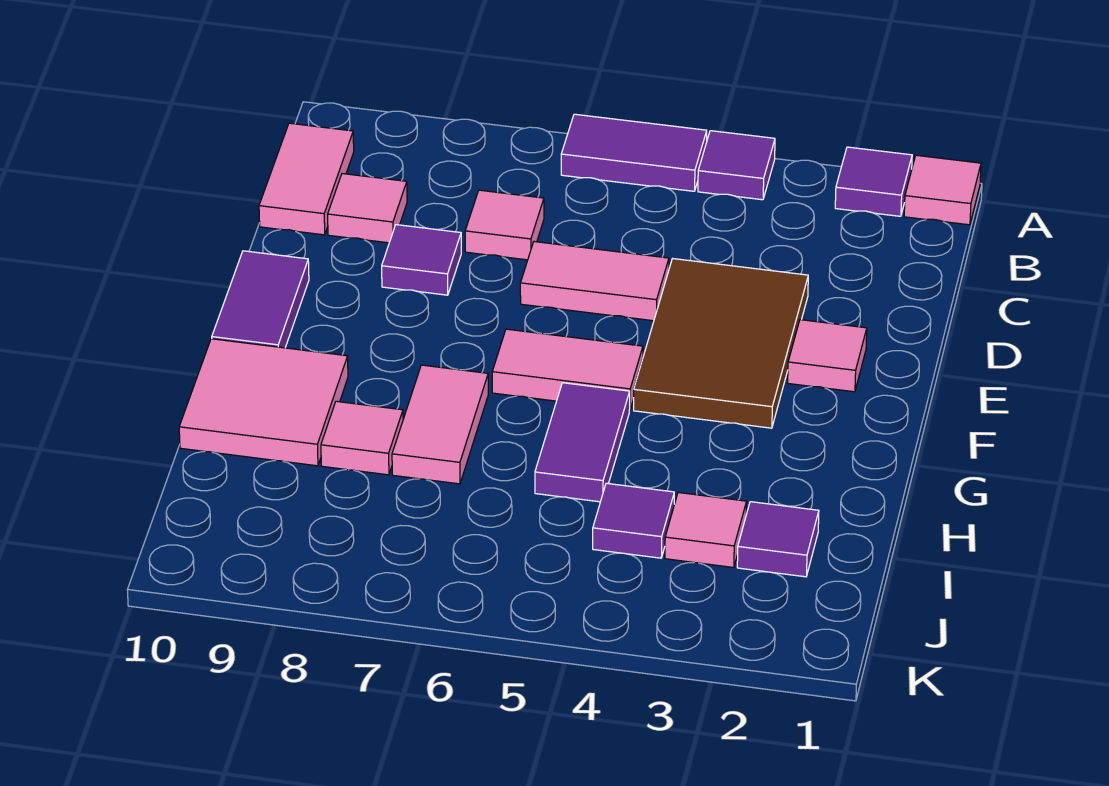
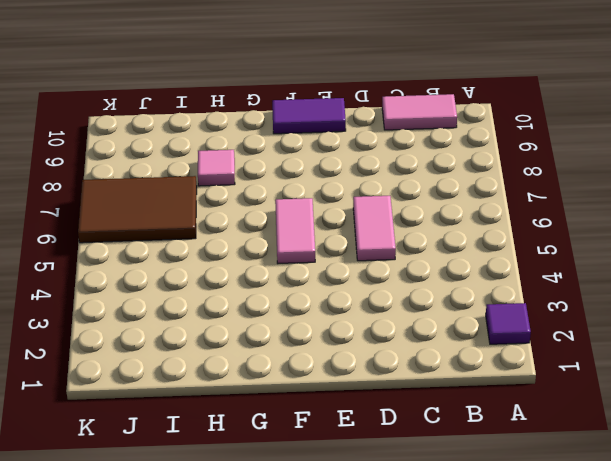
brown 2x3 tile [78,176,197,243] -> brown 2x3 tile moved to [634,259,808,428]
none -> pink 1x1 tile [904,155,981,225]
none -> purple 1x1 tile [698,131,775,200]
none -> purple 1x2 tile [561,114,707,191]

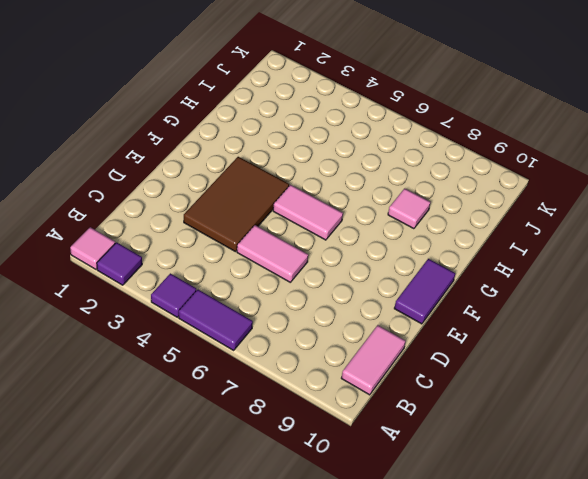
none -> pink 1x1 tile [465,190,544,260]
none -> pink 1x1 tile [328,174,407,243]
none -> purple 1x1 tile [382,225,461,295]

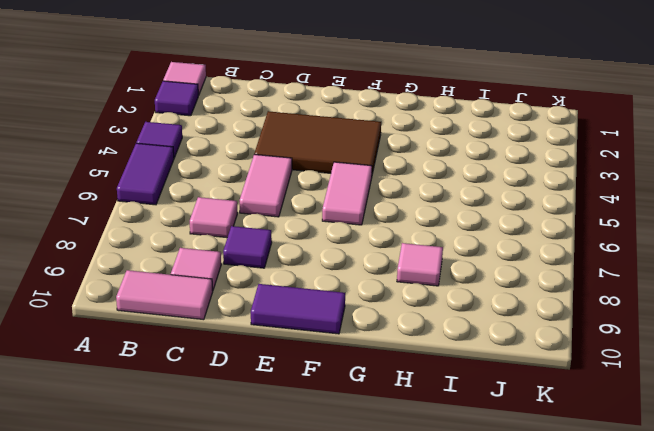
none -> pink 1x1 tile [788,320,867,392]
none -> purple 1x2 tile [535,383,630,502]
none -> pink 1x2 tile [392,365,488,484]

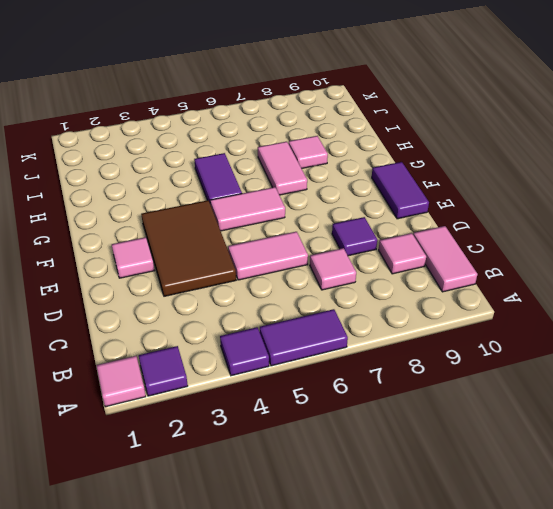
none -> pink 2x2 tile [179,339,348,466]
none -> purple 1x1 tile [737,502,819,577]
none -> pink 1x1 tile [665,493,747,568]

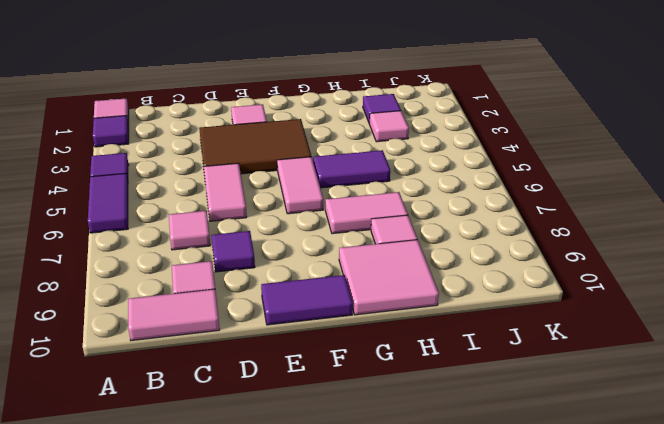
none -> purple 1x1 tile [593,483,674,558]

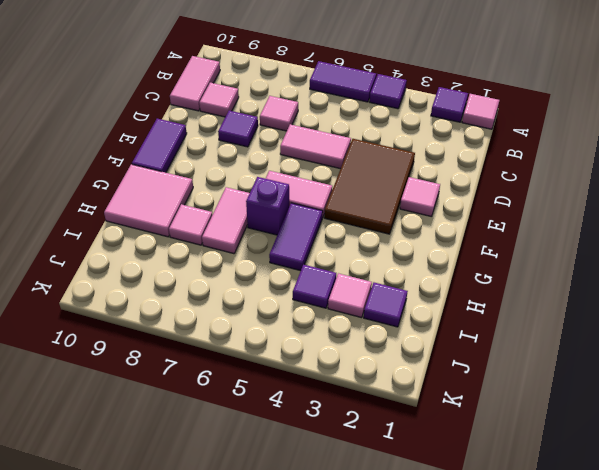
purple 1x1 brick [246,177,289,235] -> none

